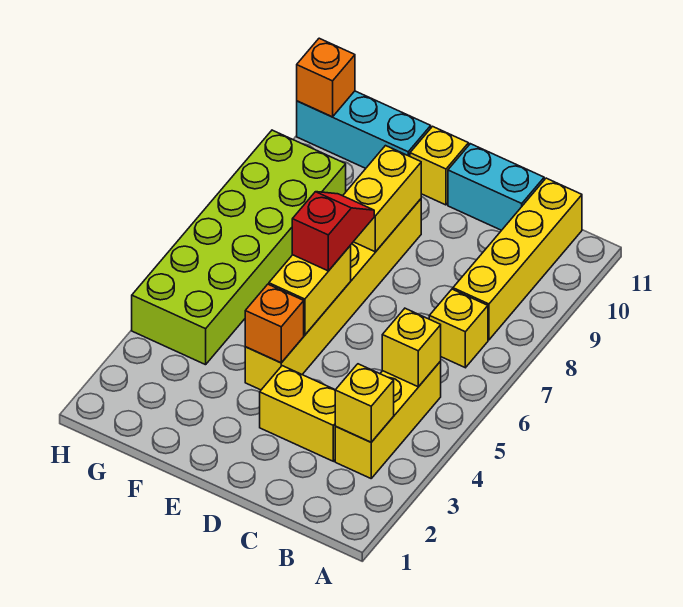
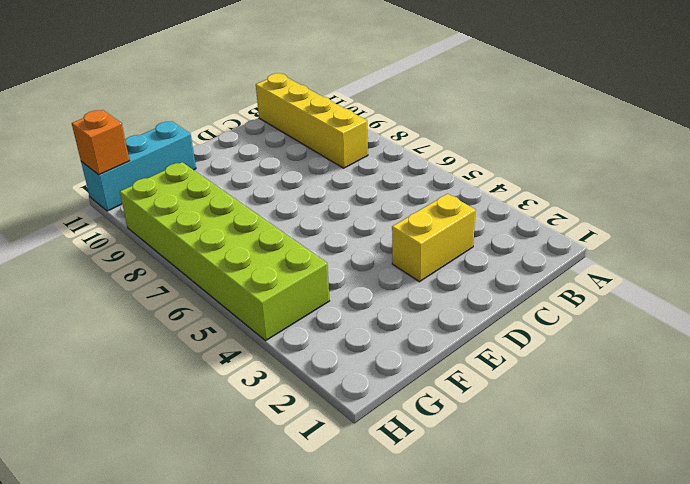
none -> yellow 1x3 brick [335,361,441,478]
none -> yellow 1x1 brick [429,289,488,368]
none -> cyan 1x2 brick [448,144,544,230]

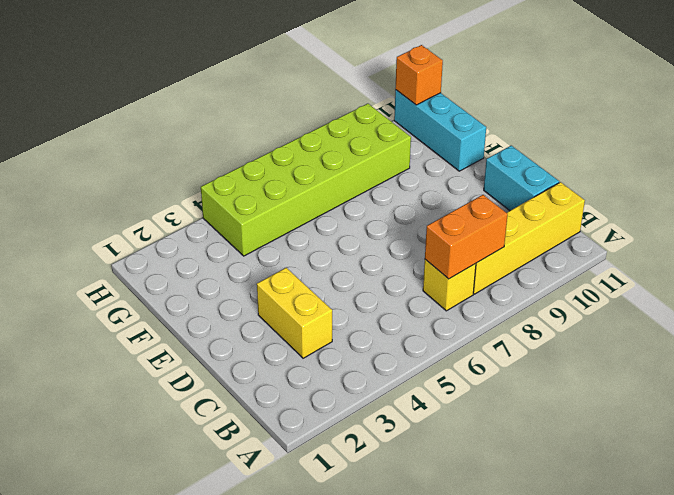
orange 1x2 brick [425,195,508,279] -> none
none -> yellow 1x3 brick [335,361,441,478]
none -> yellow 1x6 brick [245,199,421,390]
none -> yellow 1x1 brick [410,126,469,205]

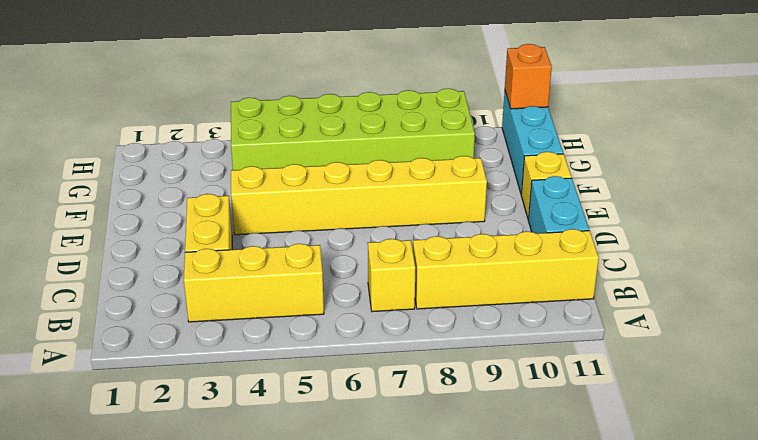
none -> yellow 1x1 brick [335,364,394,442]
none -> yellow 1x1 brick [382,308,441,387]
none -> orange 1x1 brick [245,284,304,363]

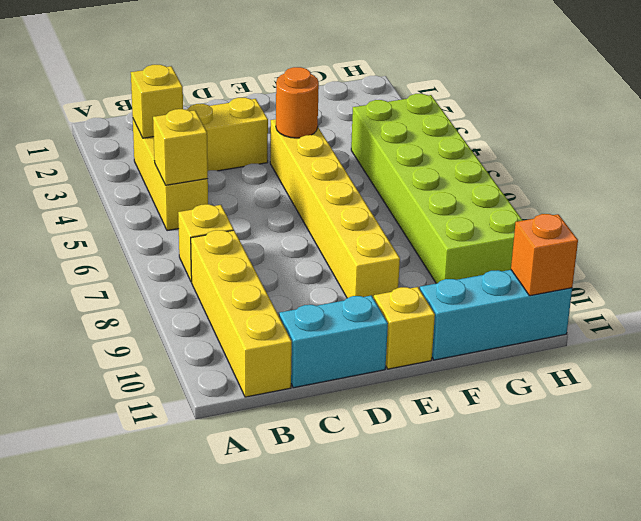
orange 1x1 round brick [276,67,319,138] -> orange 1x1 brick [245,284,304,363]
none -> yellow 1x2 brick [269,245,351,335]
none -> yellow 1x2 brick [343,146,421,252]
none -> red 1x2 slope [292,192,374,271]

